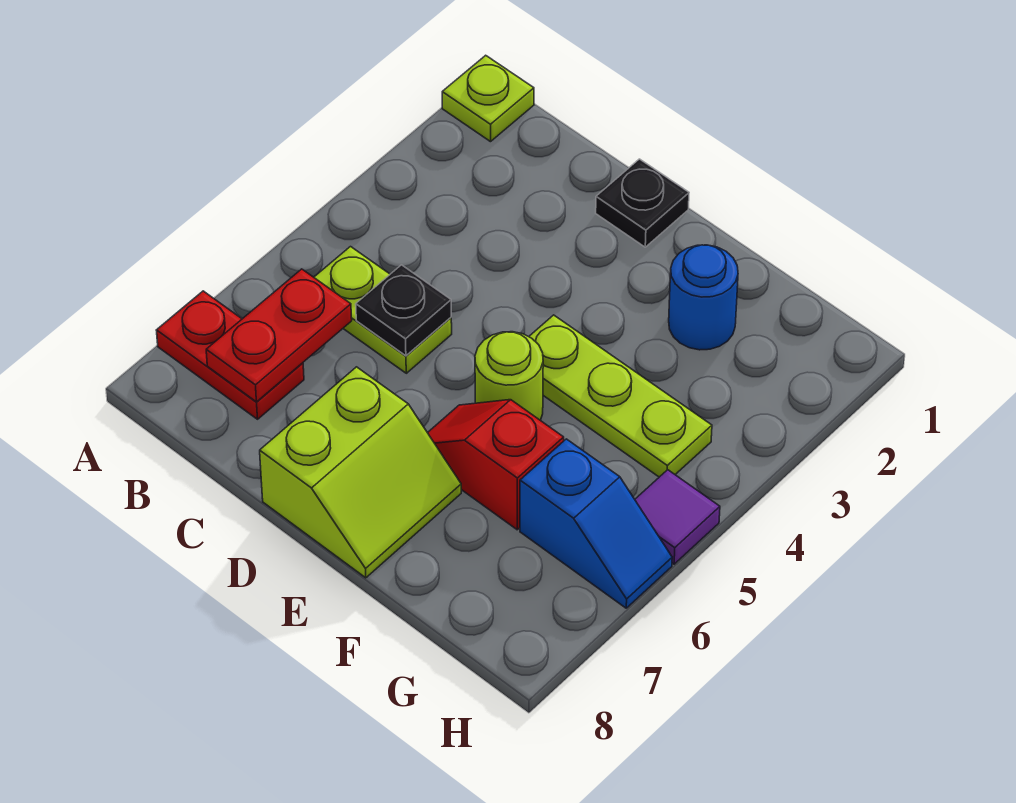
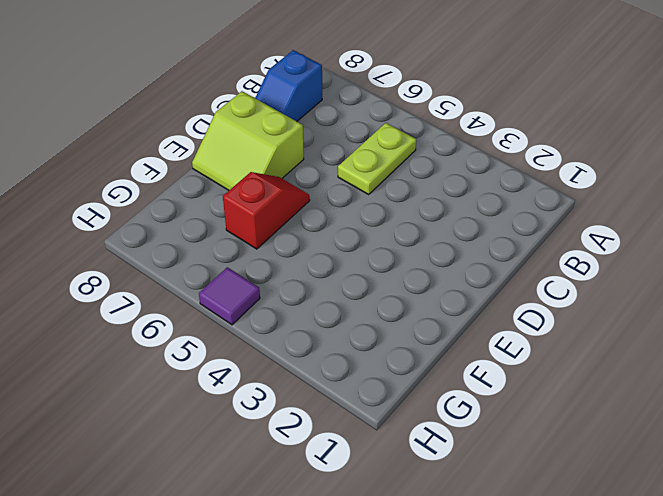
blue 1x2 slope [255,50,322,121] -> blue 1x2 slope moved to [520,439,672,608]
none -> lime 1x1 plate [442,55,534,142]
none -> red 1x2 plate [156,291,304,419]
none -> black 1x1 plate [596,159,689,247]

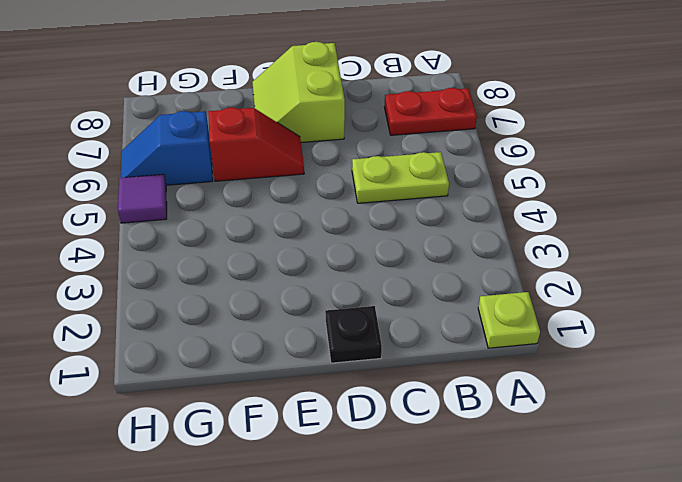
none -> lime 1x3 plate [529,315,712,477]
none -> lime 1x1 round brick [475,332,543,420]
none -> blue 1x1 round brick [669,245,738,350]

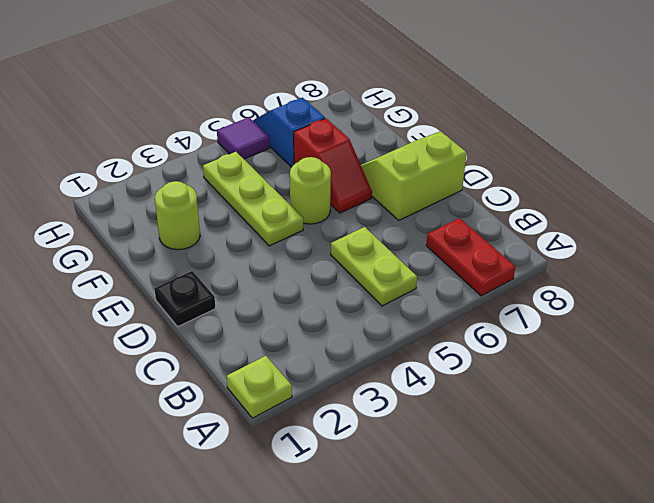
lime 1x1 round brick [155,181,200,250] -> blue 1x1 round brick [669,245,738,350]
none -> red 1x2 plate [206,269,352,402]
none -> black 1x1 plate [356,265,451,356]

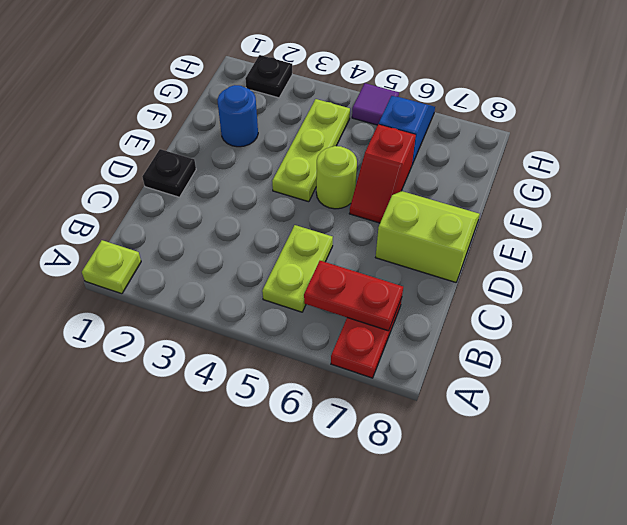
black 1x1 plate [245,55,292,98] -> black 1x1 plate moved to [356,265,451,356]

